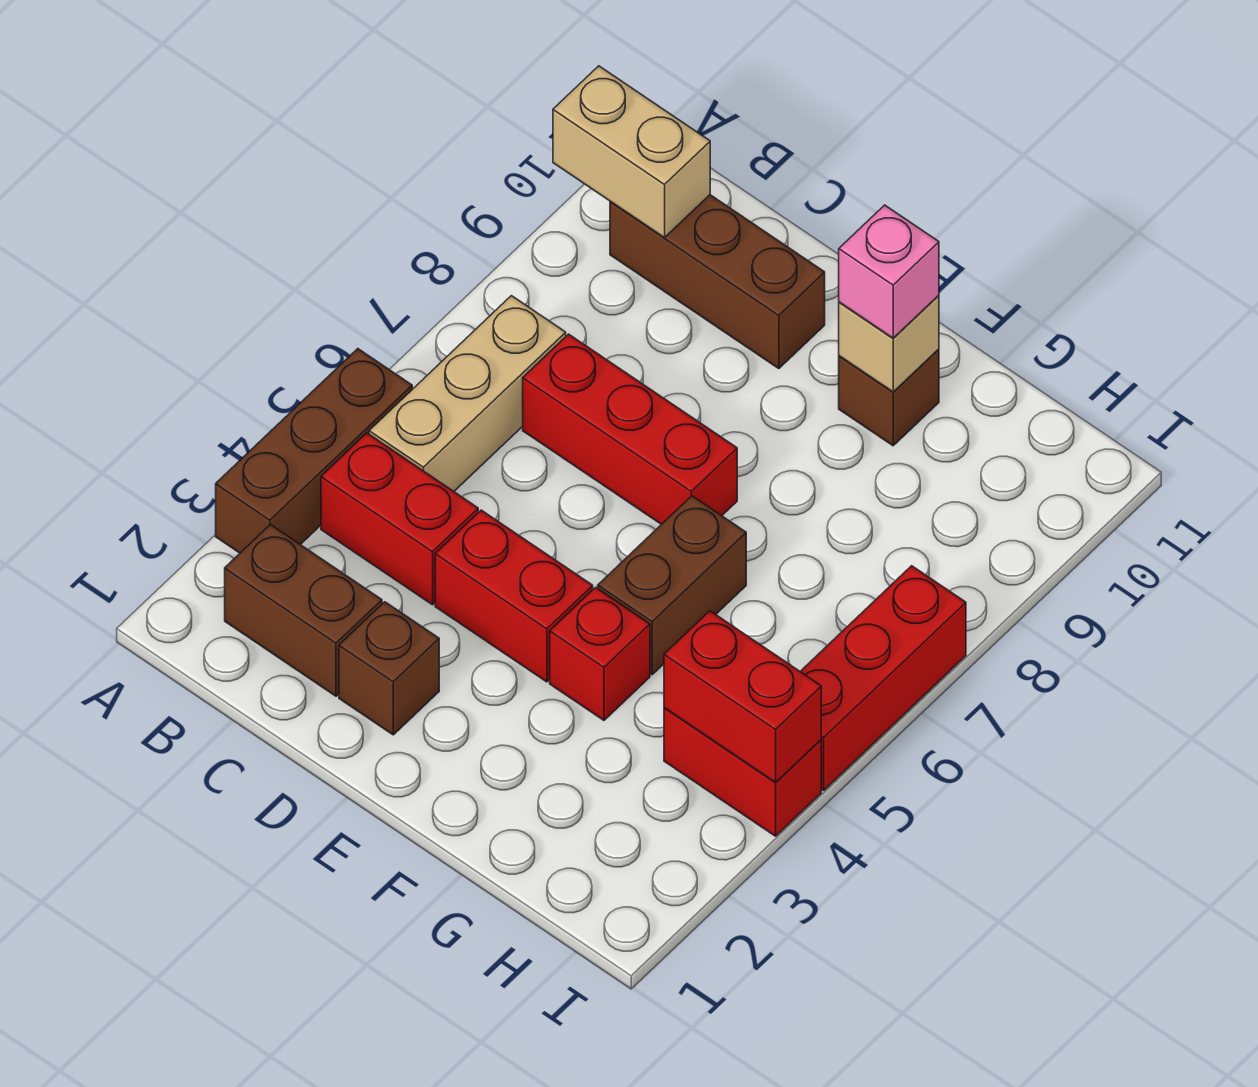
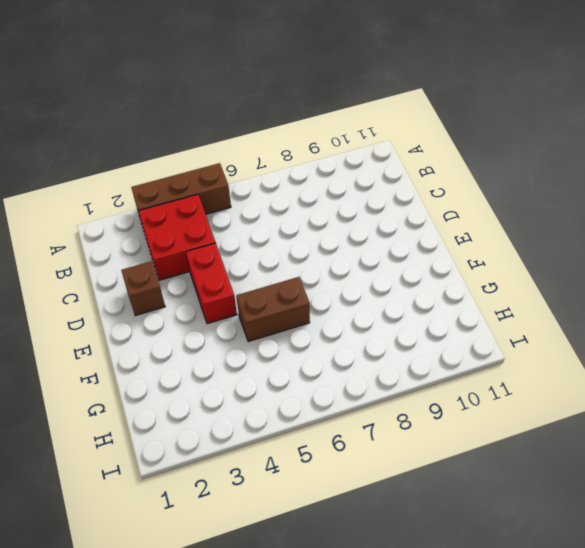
red 2x2 brick [139,194,216,280] -> red 1x2 brick [321,433,478,605]
none -> brown 1x2 brick [225,525,382,696]
none -> tan 1x3 brick [369,296,566,491]
none -> brown 1x3 brick [610,195,825,369]

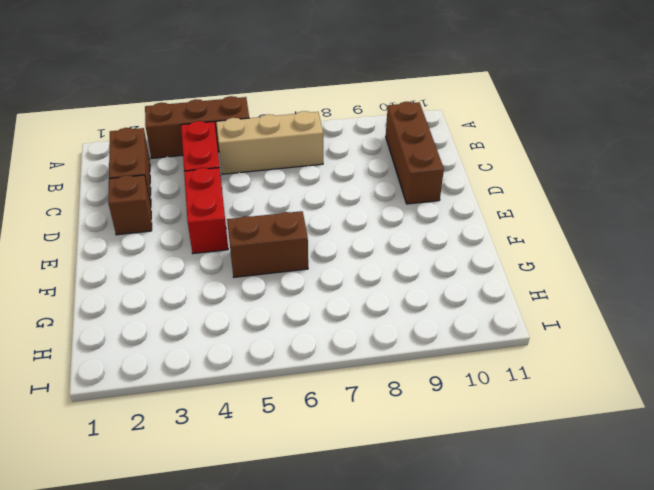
none -> red 1x3 brick [523,334,737,524]
none -> red 1x1 brick [550,587,650,720]
none -> brown 1x1 brick [839,349,939,446]

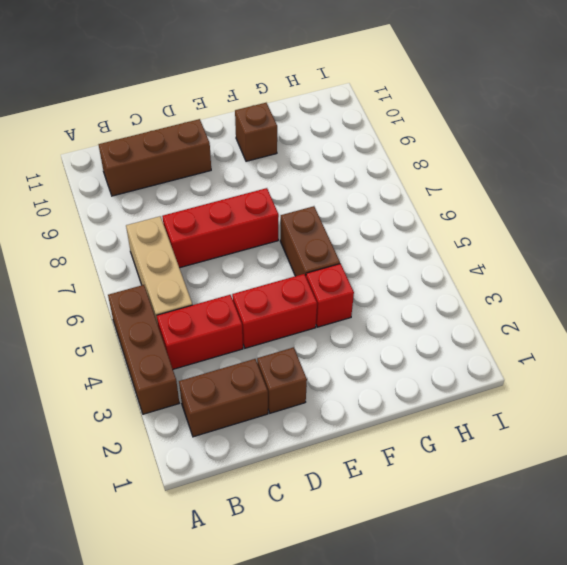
none -> red 1x2 brick [664,708,821,836]
none -> red 1x3 brick [800,566,966,790]
none -> tan 1x2 brick [553,66,710,238]

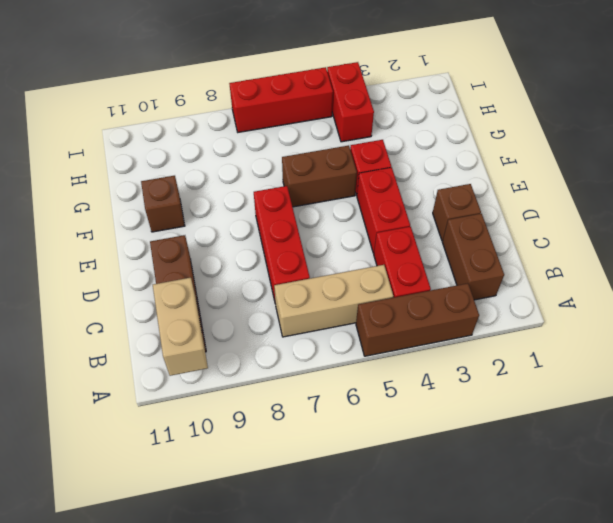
none -> tan 1x1 brick [839,295,939,392]
none -> red 1x2 brick [664,611,821,782]
none -> pink 1x1 brick [839,205,939,338]

